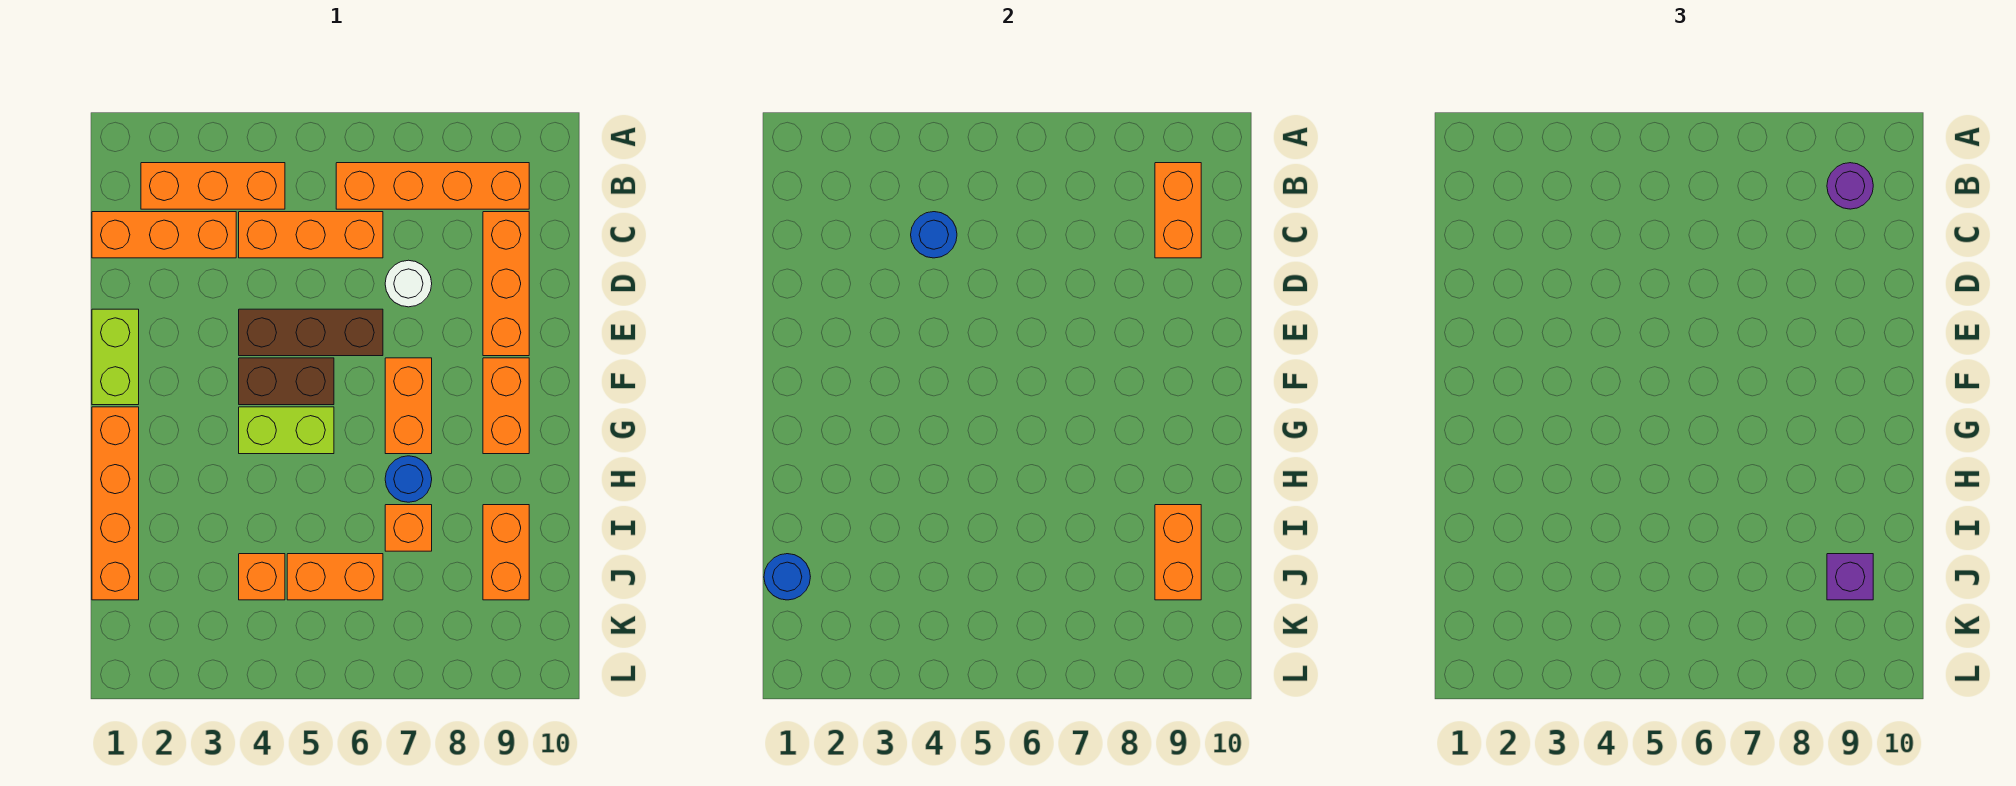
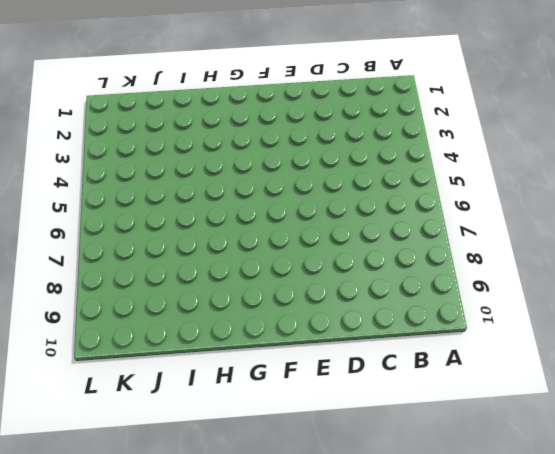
none -> orange 1x3 brick [141,163,285,209]
none -> orange 1x4 brick [336,163,529,209]
none -> orange 1x3 brick [92,212,236,258]

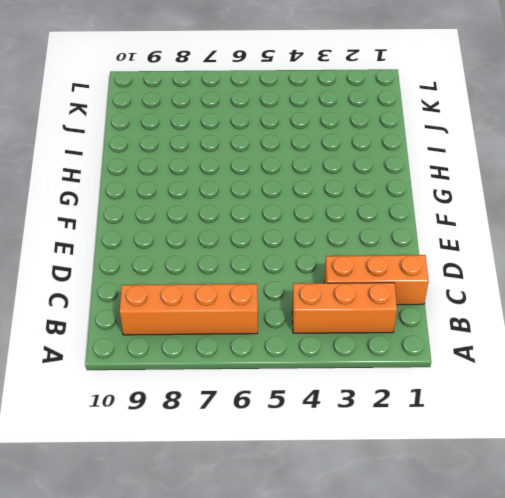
none -> orange 1x3 brick [239,212,383,258]
none -> orange 1x3 brick [483,212,529,356]
none -> white 1x1 round brick [385,260,432,307]

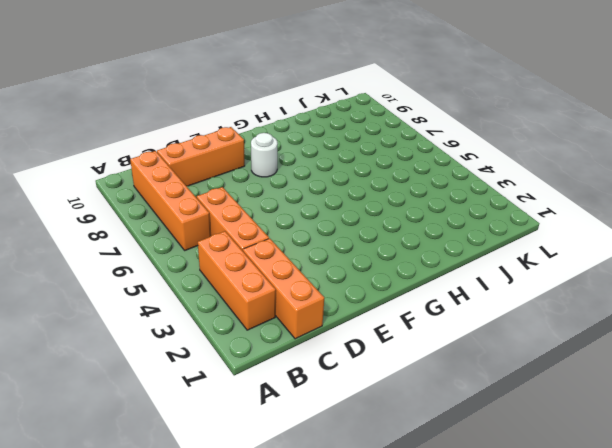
white 1x1 round brick [251,133,278,177] -> white 1x1 round brick moved to [385,260,432,307]
none -> lime 1x2 brick [92,309,139,405]
none -> brown 1x3 brick [239,309,383,356]
none -> brown 1x2 brick [239,358,334,405]

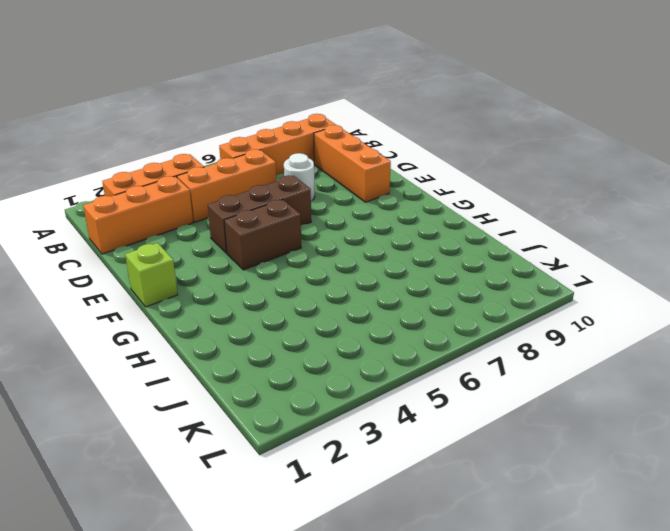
lime 1x1 brick [125,243,178,307] -> lime 1x2 brick [92,309,139,405]
none -> orange 1x2 brick [385,358,432,454]
none -> orange 1x2 brick [483,358,529,454]
none -> orange 1x4 brick [92,407,139,600]

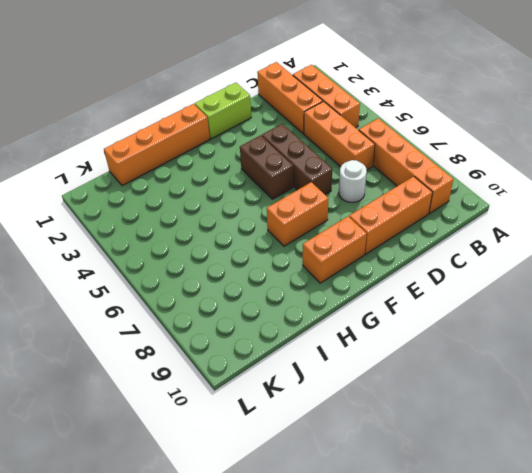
none -> lime 1x2 brick [239,407,334,454]
none -> blue 1x1 round brick [385,456,432,502]
none -> orange 1x1 brick [385,505,432,551]

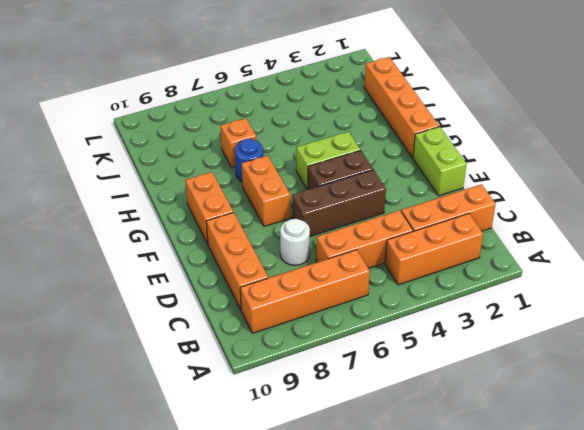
none -> orange 1x2 brick [483,505,529,600]
none -> orange 1x1 brick [239,554,285,600]
none -> orange 1x2 brick [287,554,383,600]

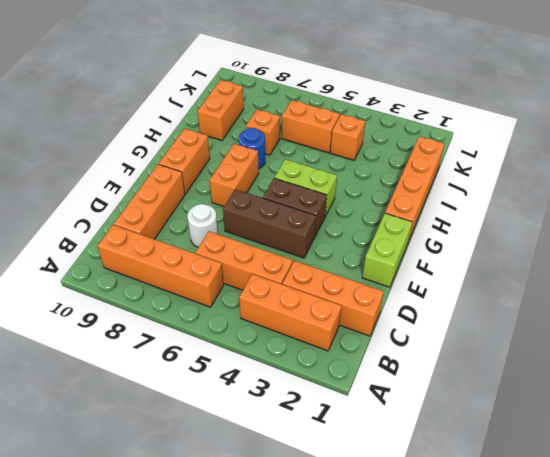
none -> orange 1x2 brick [1155,163,1201,258]
none -> blue 1x1 round brick [911,212,957,258]
none -> orange 1x2 brick [1155,505,1201,600]

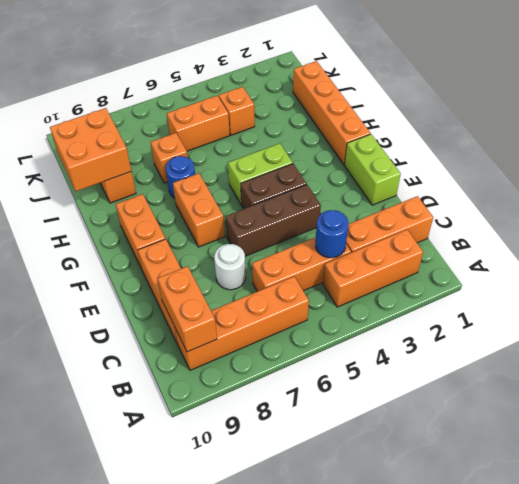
orange 2x2 brick [50,108,131,191] -> orange 1x2 brick [1155,505,1201,600]
none -> blue 1x1 round brick [764,554,810,600]
none -> purple 1x1 round brick [1827,163,1873,209]
none -> purple 1x1 brick [1827,554,1873,600]

